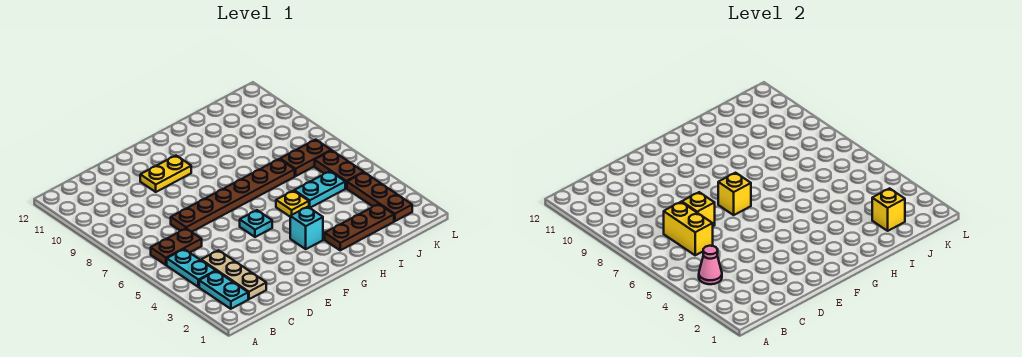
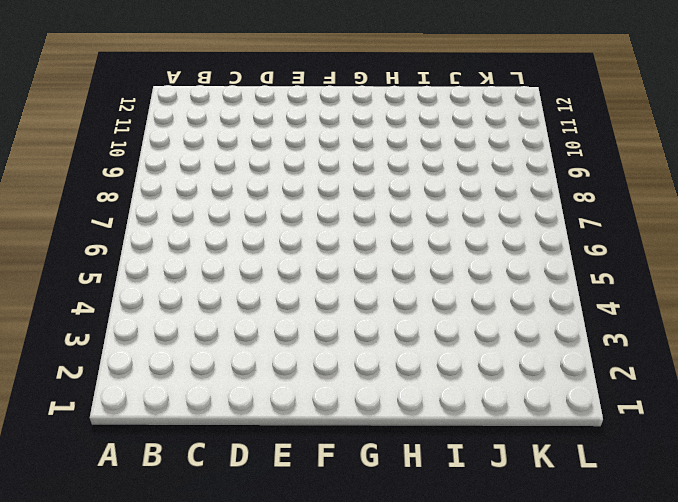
none -> cyan 1x2 plate [199,271,248,309]
none -> cyan 1x2 plate [167,249,215,287]
none -> brown 1x2 plate [151,229,202,265]

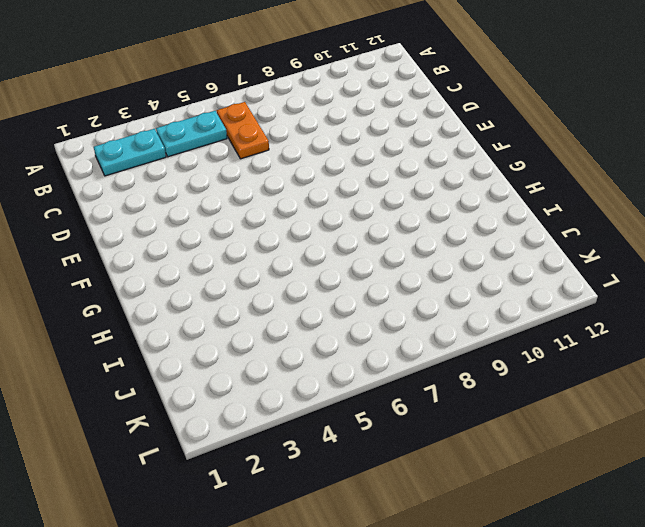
orange 1x2 plate [217,102,269,159] -> brown 1x2 plate [151,229,202,265]
none -> tan 1x3 plate [201,250,266,299]
none -> brown 1x6 plate [171,159,295,232]
none -> yellow 1x2 plate [140,156,191,192]

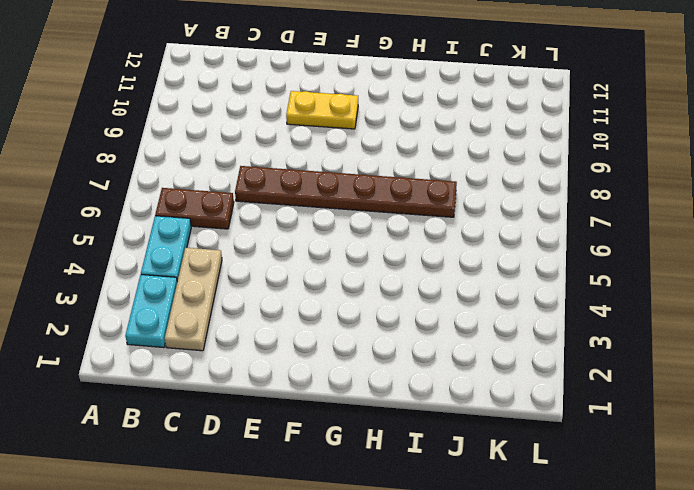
none -> cyan 1x1 plate [240,210,272,237]
none -> cyan 1x1 brick [290,207,323,249]
none -> brown 1x3 plate [325,204,394,250]

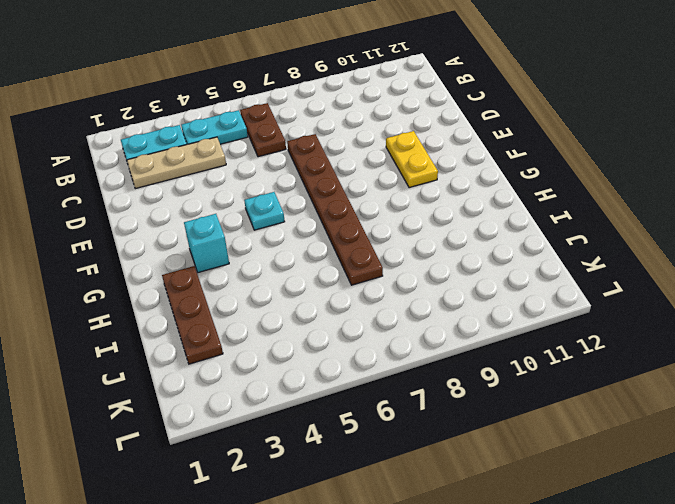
none -> yellow 1x1 plate [276,191,309,216]
none -> cyan 1x2 plate [294,171,345,208]
none -> brown 1x2 plate [280,140,331,176]

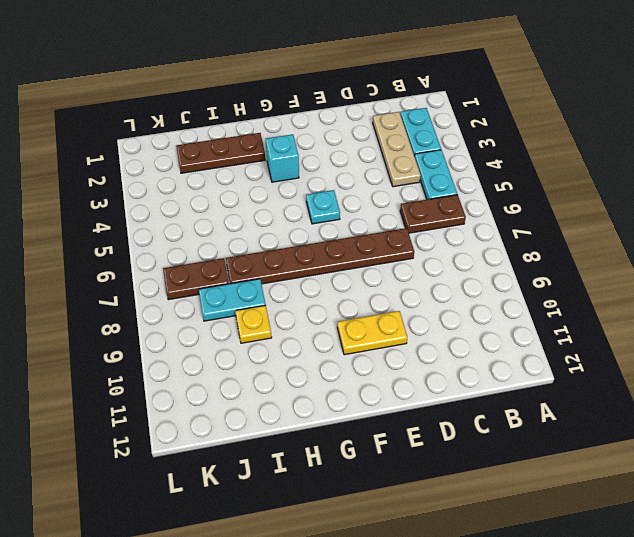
cyan 1x2 plate [199,279,266,321] -> cyan 1x2 plate moved to [294,171,345,208]
yellow 1x1 plate [235,305,272,343] -> yellow 1x1 plate moved to [276,191,309,216]
none -> brown 1x3 plate [347,172,412,221]
none -> brown 1x2 plate [315,150,364,188]
none -> pink 1x1 cone [699,246,722,284]

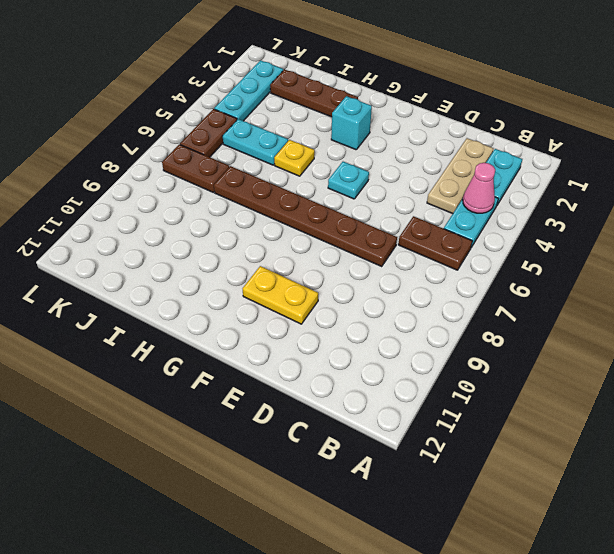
cyan 1x3 plate [214,60,283,121] -> brown 1x3 plate [347,172,412,221]
none -> yellow 1x2 brick [664,202,713,255]
none -> yellow 1x1 brick [682,192,715,226]
none -> yellow 1x1 brick [718,173,751,215]

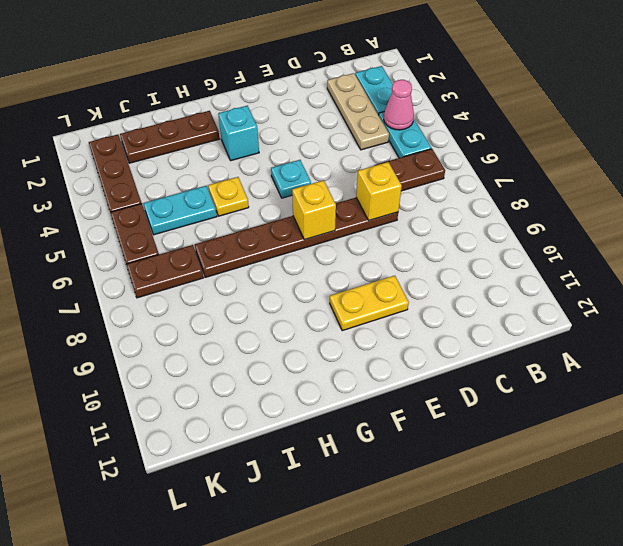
none -> yellow 1x2 brick [664,202,713,255]
none -> yellow 1x1 brick [872,188,905,231]

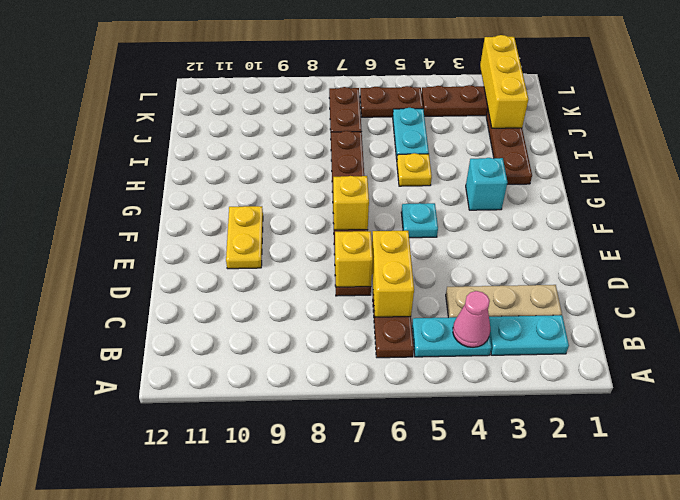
yellow 1x2 brick [372,231,414,317] -> yellow 1x2 brick turned to [664,202,713,255]
yellow 1x3 brick [480,35,528,128] -> yellow 1x1 brick [872,188,905,231]

